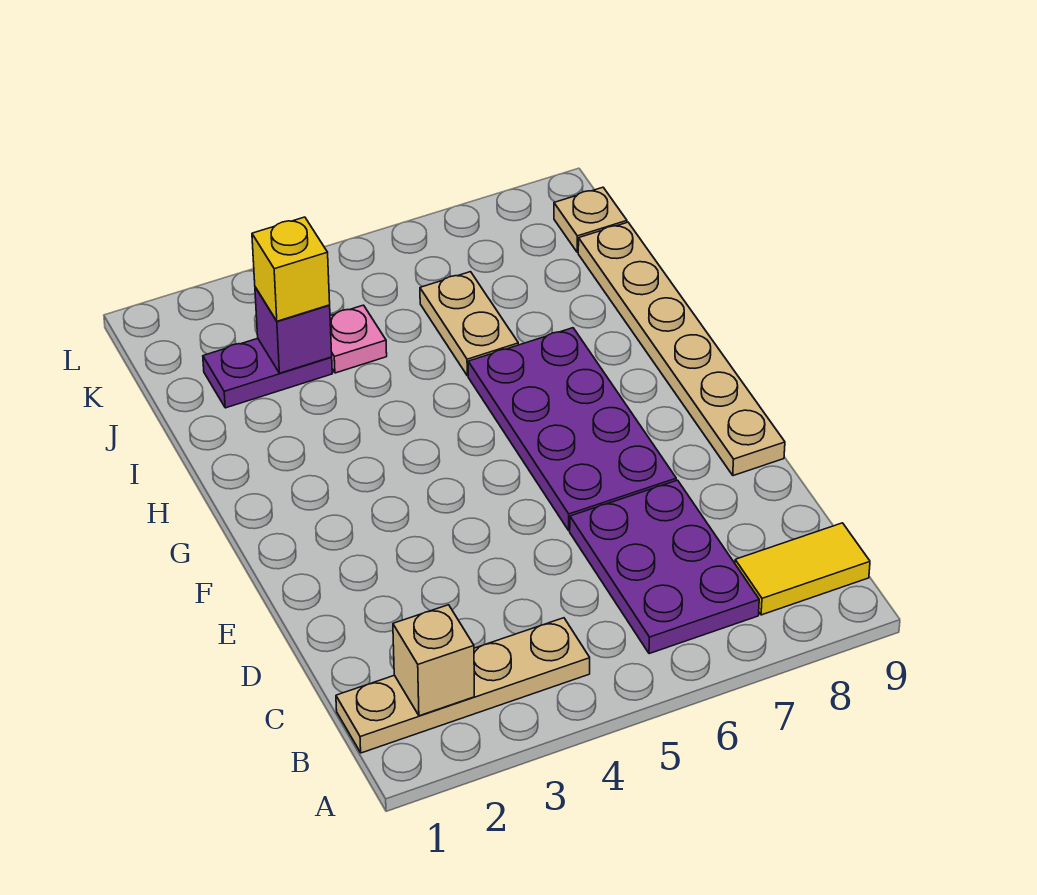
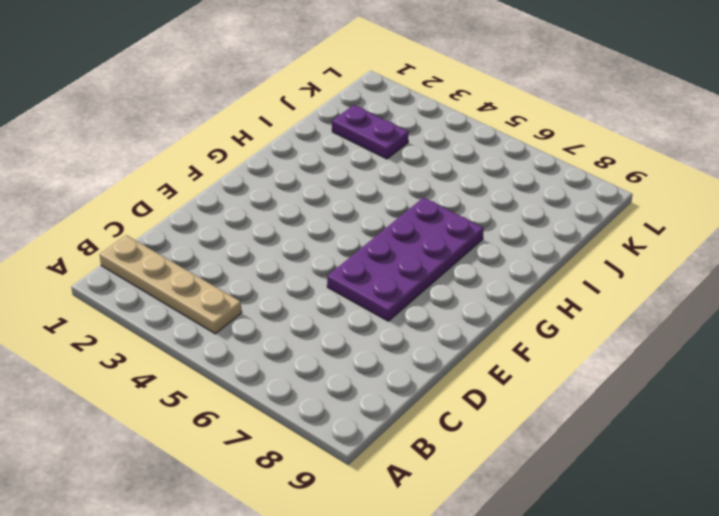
none -> purple 2x3 plate [570,480,759,654]
none -> yellow 1x2 tile [735,523,870,615]
none -> tan 1x6 plate [578,222,785,476]

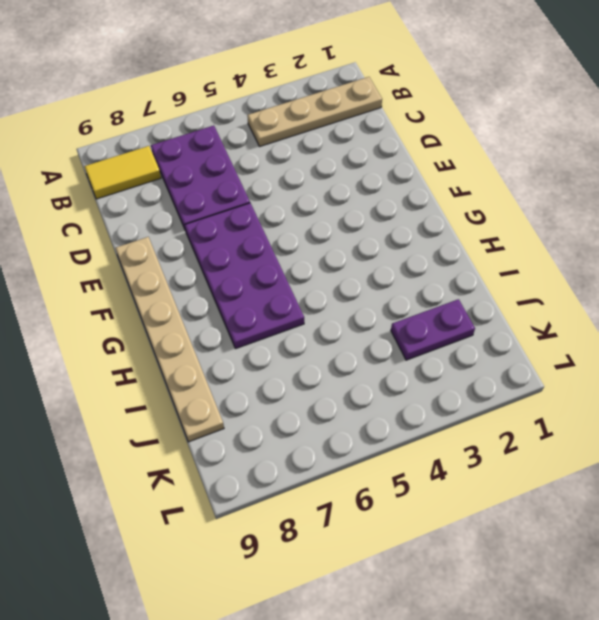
none -> tan 1x2 plate [420,272,518,376]
none -> pink 1x1 plate [330,305,387,373]
none -> tan 1x1 plate [554,187,627,252]

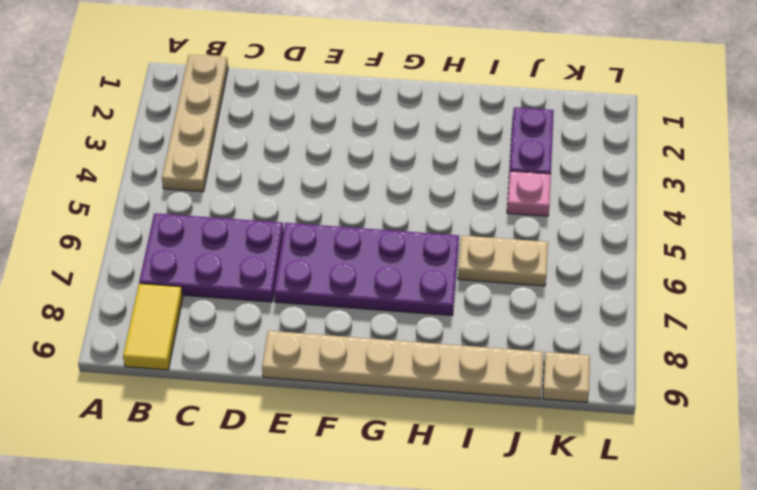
none -> tan 1x1 brick [393,605,474,716]
none -> purple 1x1 brick [255,287,332,373]
none -> yellow 1x1 brick [252,217,330,321]

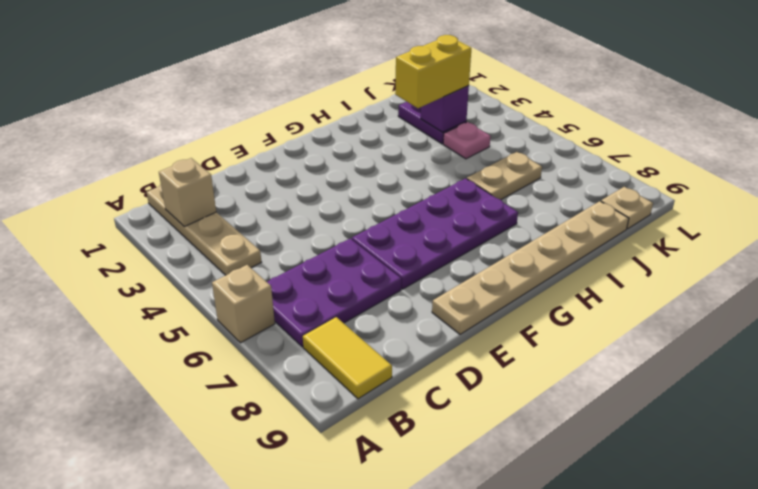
tan 1x1 brick [212,265,275,343] -> none
yellow 1x2 brick [395,35,471,108] -> yellow 1x1 brick [252,217,330,321]

